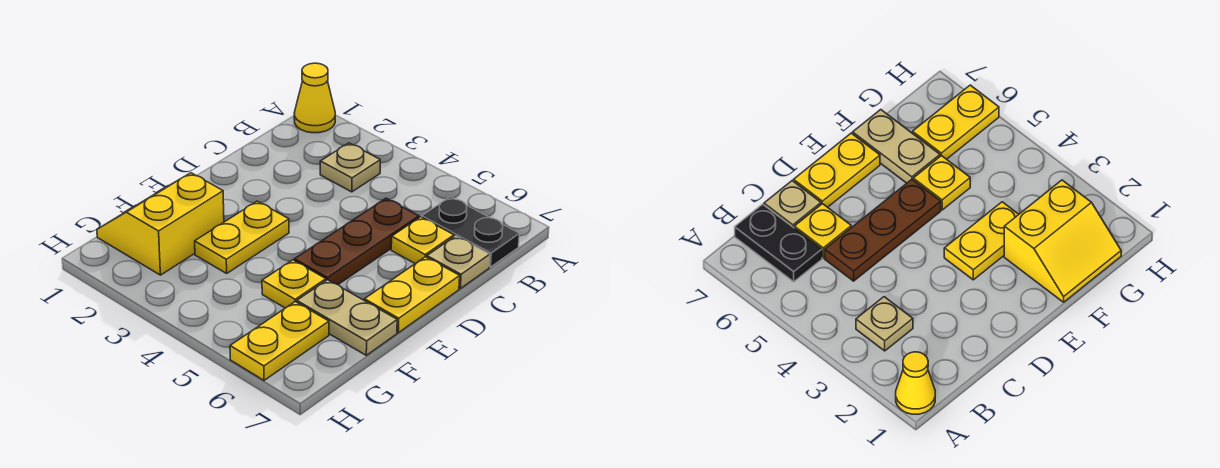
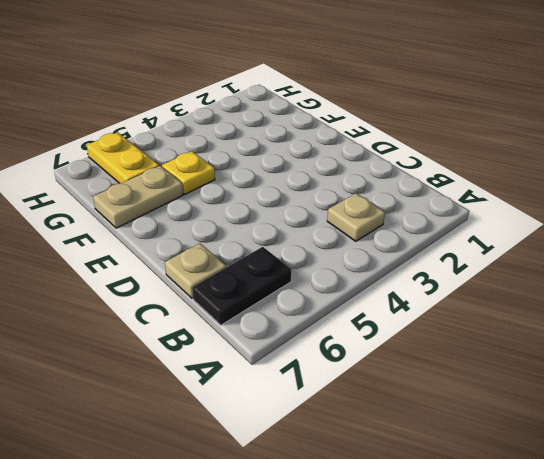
none -> yellow 1x1 cone [294,63,335,133]
none -> brown 1x3 plate [294,198,419,285]
none -> yellow 1x1 plate [391,217,454,264]

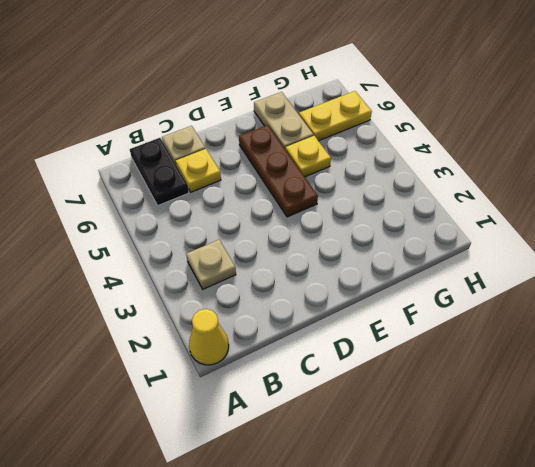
brown 1x3 plate [239,125,318,217] -> brown 1x3 plate turned to [294,198,419,285]
none -> yellow 1x2 plate [364,257,460,333]
none -> yellow 1x2 plate [195,201,289,273]
none -> yellow 2x2 slope [97,173,224,275]

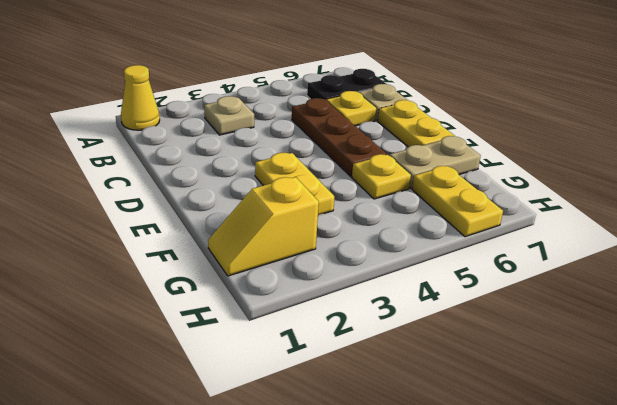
yellow 1x2 slope [208,177,319,276] -> yellow 2x2 slope [97,173,224,275]

